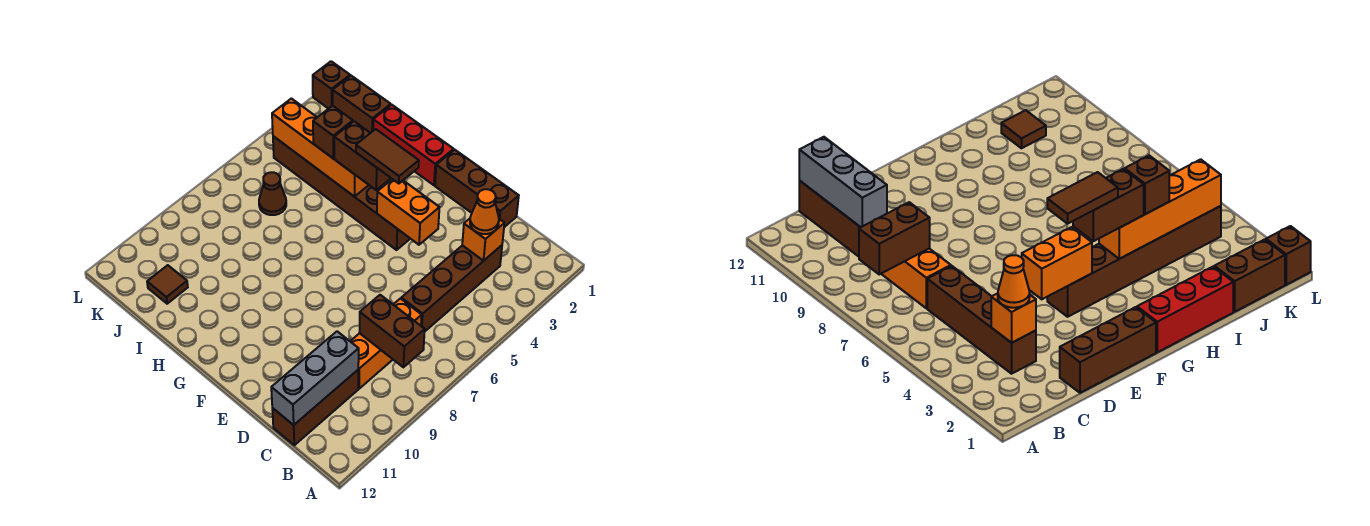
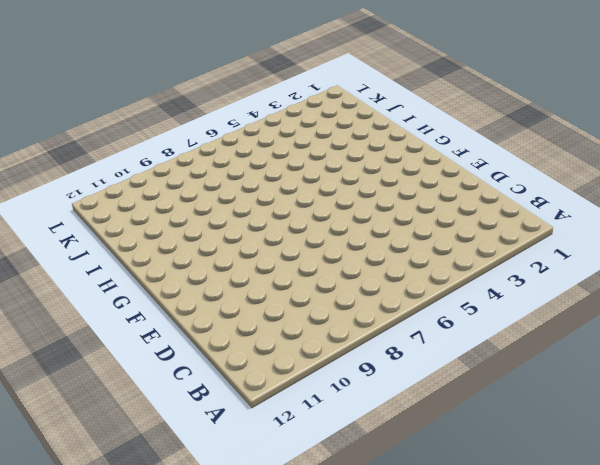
none -> brown 1x4 brick [401,245,502,331]
none -> orange 1x3 brick [350,299,422,389]
none -> brown 1x3 brick [272,370,358,445]

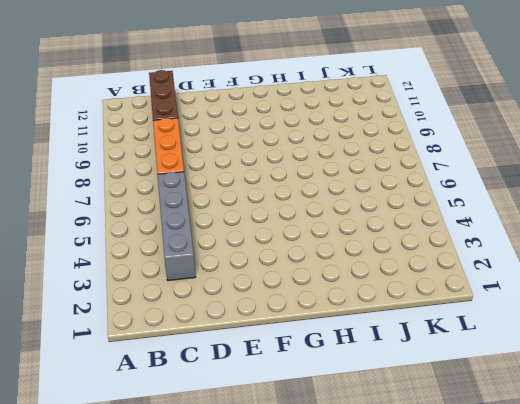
grey 1x4 brick [158,172,195,281] -> brown 1x4 brick [401,245,502,331]
none -> brown 1x3 brick [435,150,519,227]
none -> brown 1x6 brick [273,136,410,250]
none -> red 1x3 brick [373,105,454,185]

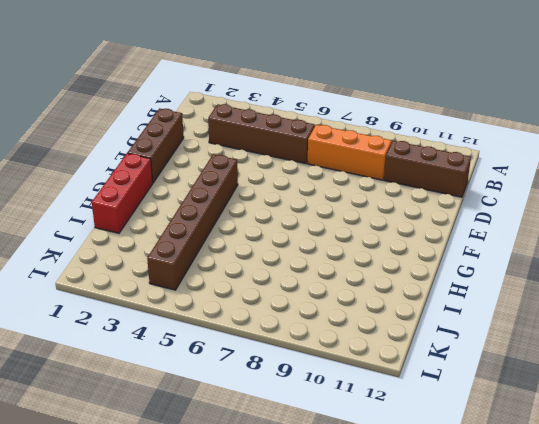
none -> brown 1x2 brick [333,76,391,133]
none -> brown 1x1 cone [259,172,286,215]
none -> brown 1x1 tile [147,265,188,304]

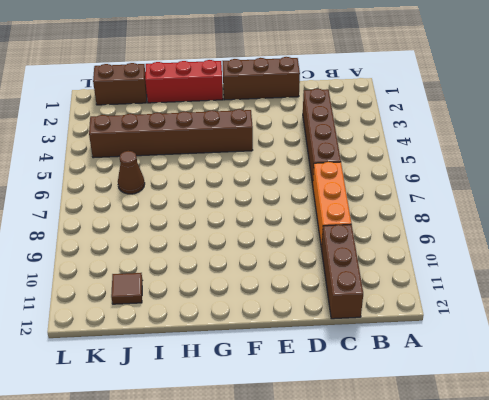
none -> brown 1x1 brick [313,61,350,109]
none -> brown 1x2 brick [359,295,425,367]
none -> orange 1x1 brick [462,219,504,261]

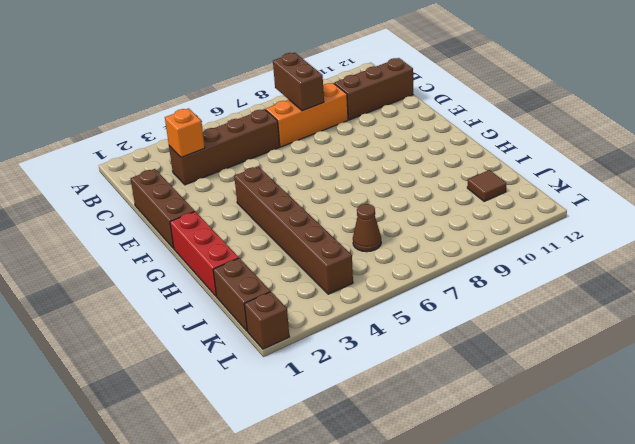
none -> grey 1x3 brick [271,331,359,425]
none -> orange 1x2 brick [377,179,440,245]
none -> orange 1x4 brick [272,99,368,197]

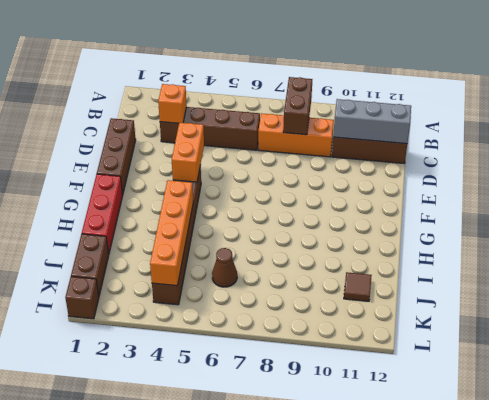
none -> orange 1x1 cone [470,189,499,234]
none -> brown 1x2 brick [334,121,391,190]
none -> brown 1x1 brick [313,106,353,158]

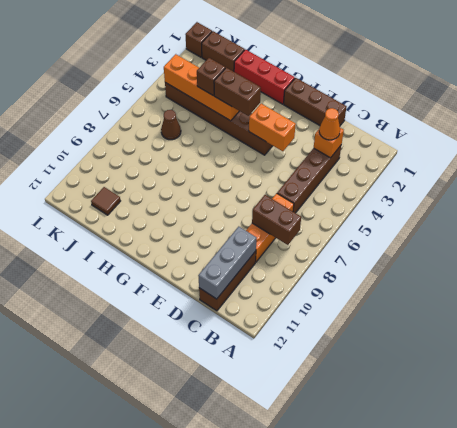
none -> brown 1x2 tile [356,129,419,184]

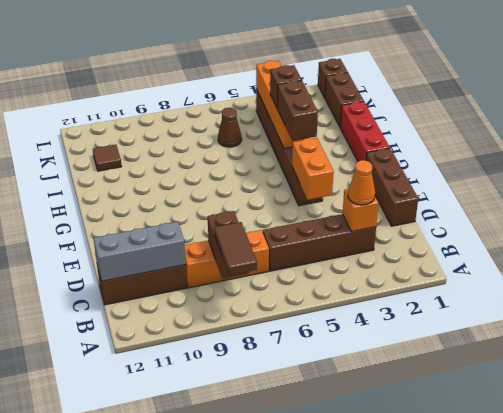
brown 1x2 tile [214,222,257,275] -> brown 1x2 tile moved to [356,129,419,184]

